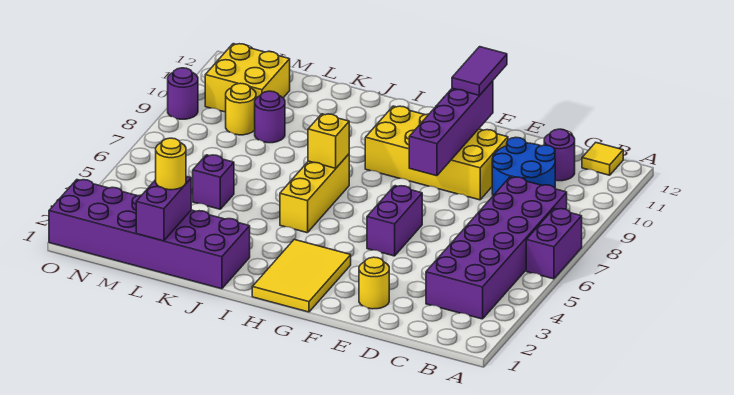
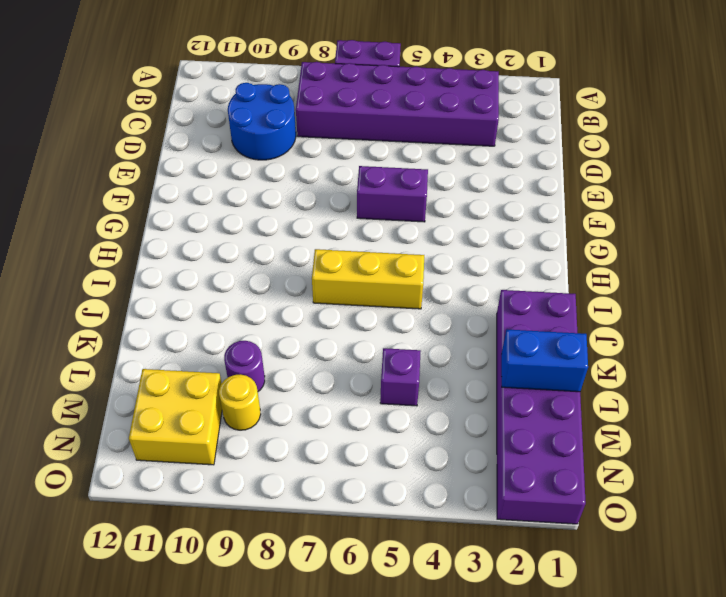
blue 1x2 brick [501,329,588,392] -> purple 1x2 brick [136,176,191,241]
none -> yellow 1x1 tile [582,143,623,175]
none -> purple 1x1 round brick [544,129,575,181]
none -> yellow 1x1 round brick [359,257,389,309]

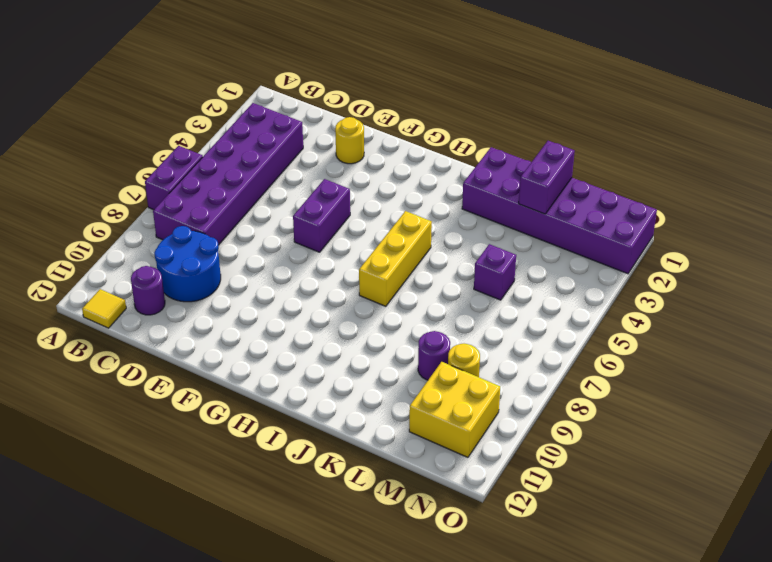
none -> yellow 2x4 brick [365,106,508,200]
none -> yellow 2x3 tile [252,240,351,312]
none -> purple 1x1 round brick [168,68,198,119]

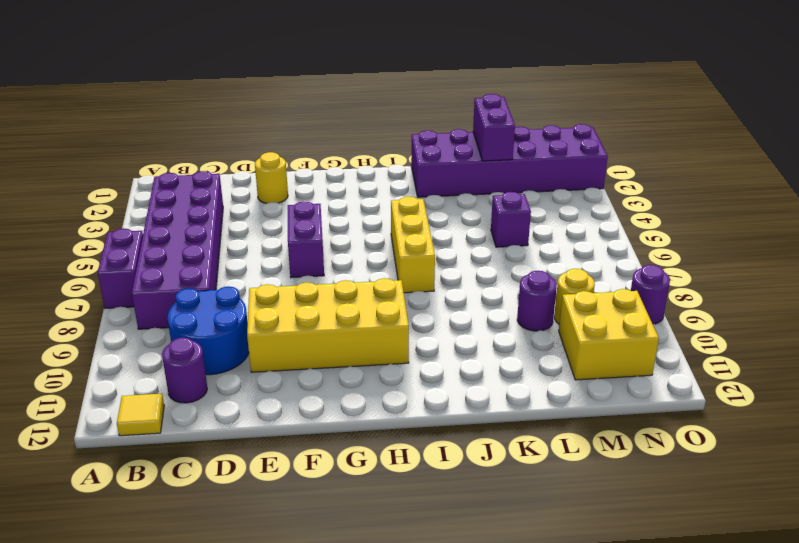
none -> yellow 2x3 tile [252,240,351,312]
none -> purple 1x4 brick [409,81,493,176]
none -> yellow 1x1 brick [308,114,349,168]

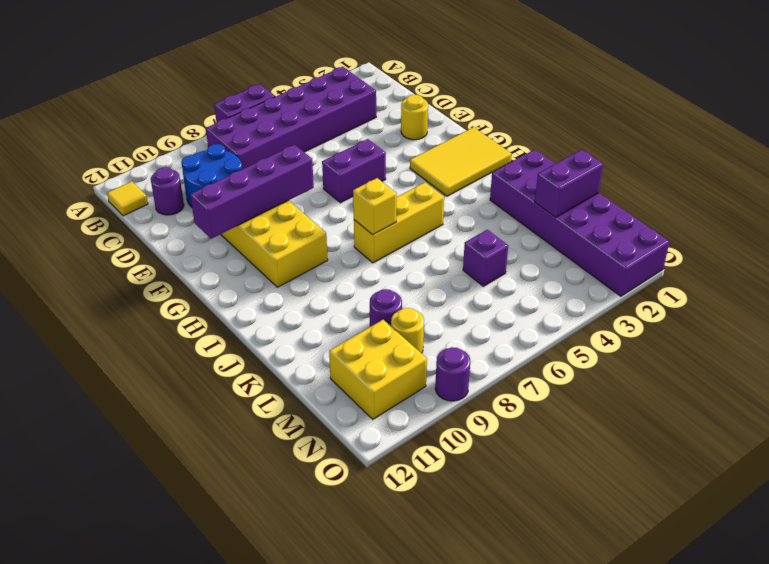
none -> purple 1x2 tile [452,47,507,95]
none -> yellow 1x1 round brick [156,138,186,190]

